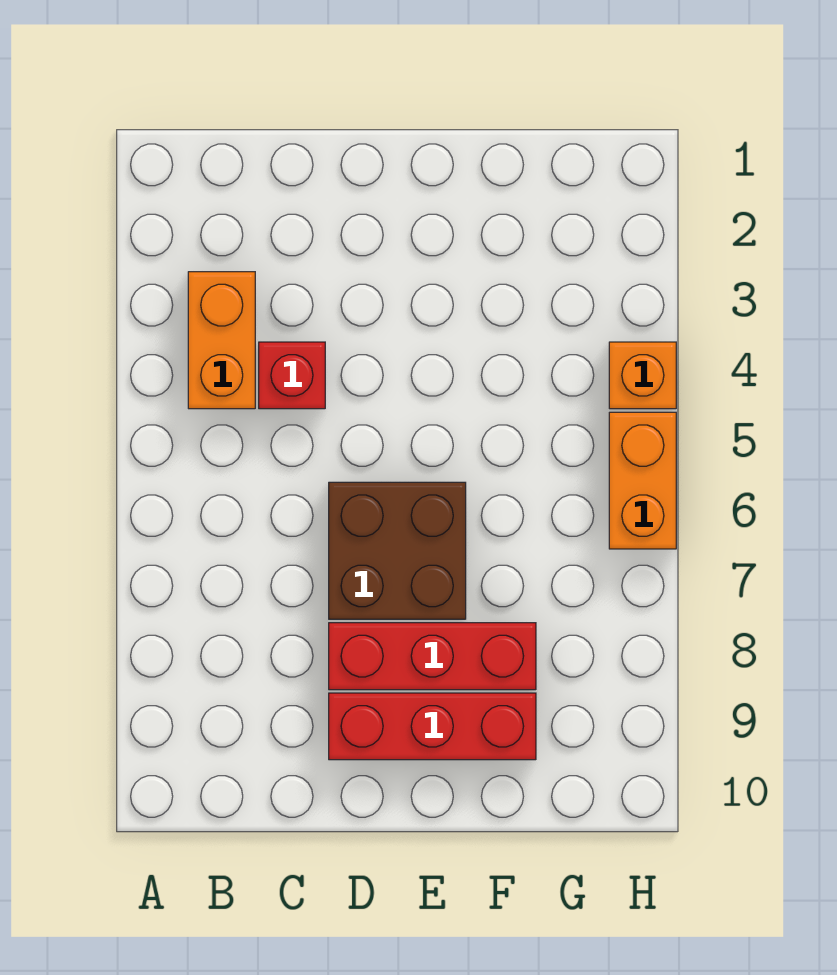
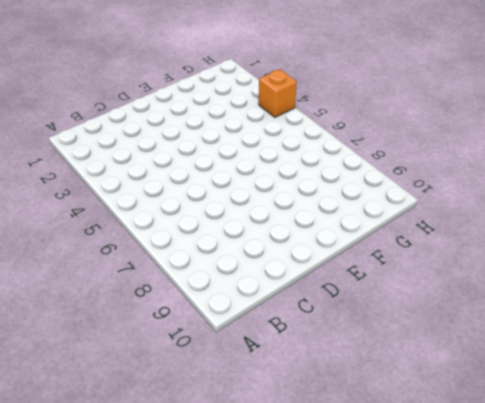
none -> orange 1x2 brick [188,272,255,409]
none -> red 1x1 brick [259,342,325,409]

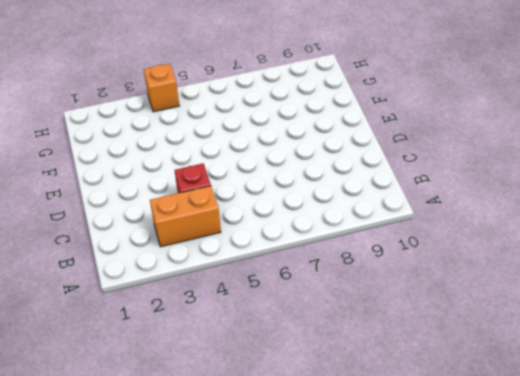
none -> brown 2x2 brick [329,482,466,619]
none -> red 1x3 brick [329,623,536,690]

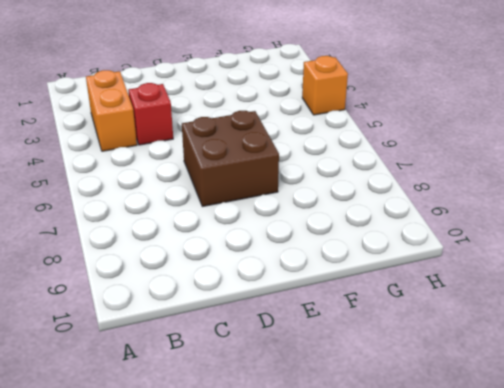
none -> red 1x3 brick [329,623,536,690]
none -> red 1x3 brick [329,693,536,760]

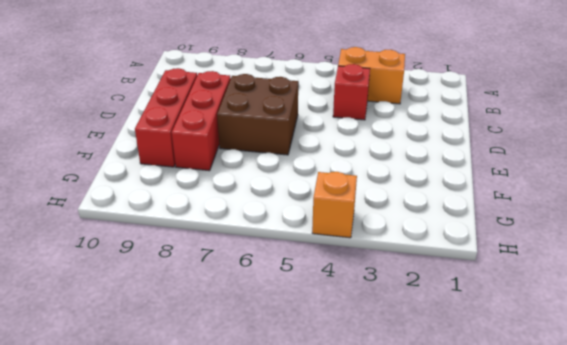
none -> orange 1x2 brick [609,412,676,549]

